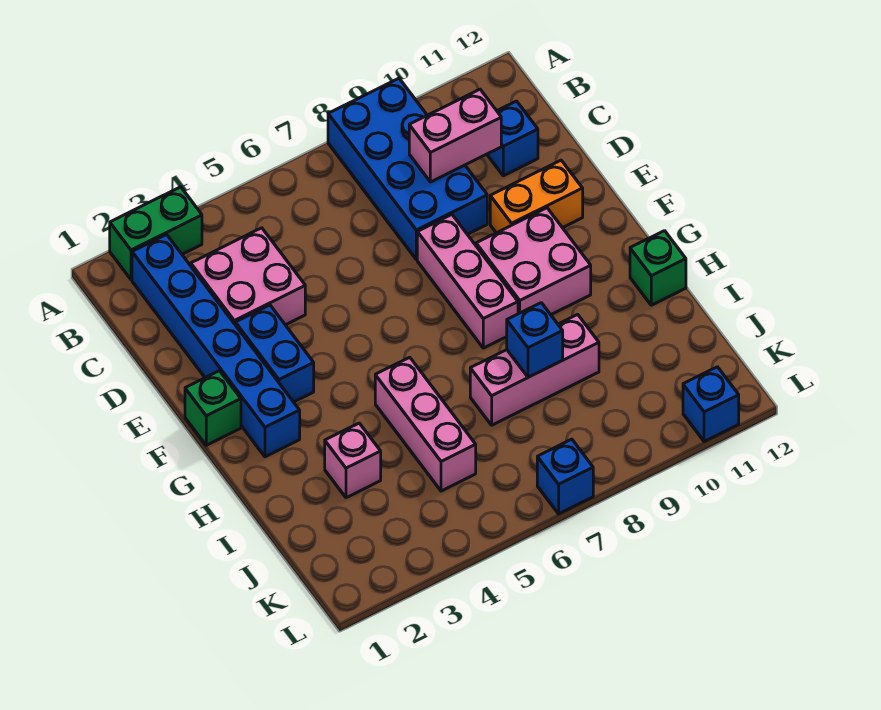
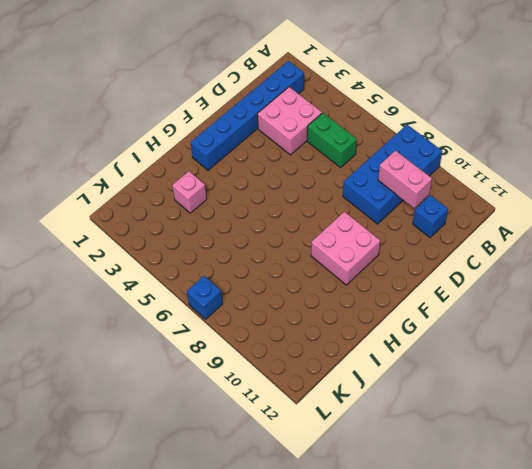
green 1x2 brick [307,113,357,167] -> green 1x2 brick moved to [110,187,202,280]
none -> blue 1x2 brick [235,305,314,402]
none -> pink 1x3 brick [417,215,518,348]
none -> orange 1x2 brick [490,160,583,233]

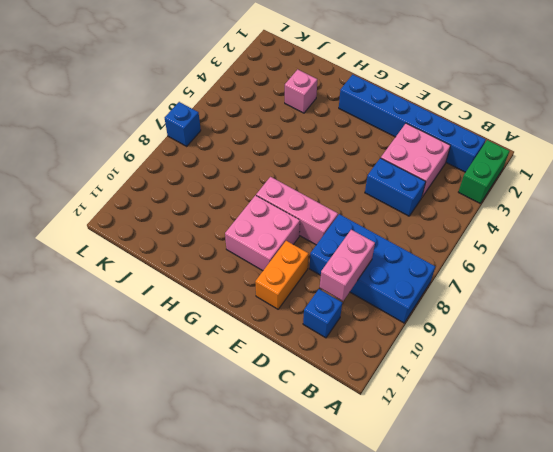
blue 1x2 brick [365,158,426,216] -> blue 1x2 brick moved to [235,305,314,402]
none -> green 1x1 brick [185,371,241,445]
none -> pink 1x3 brick [375,357,476,491]
none -> green 1x1 brick [630,231,686,305]

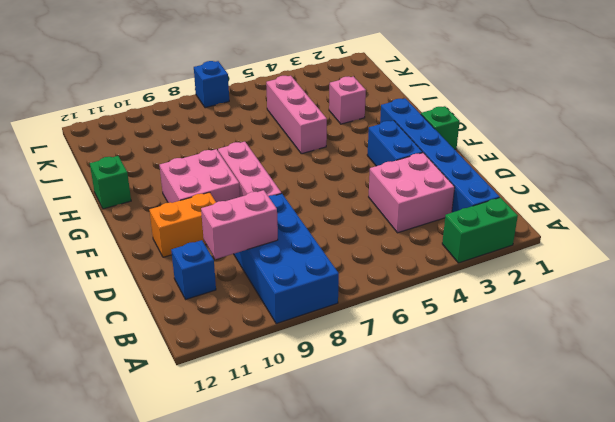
none -> pink 1x3 brick [470,314,599,425]
none -> blue 1x1 brick [683,367,739,441]
none -> blue 1x1 brick [507,303,563,377]

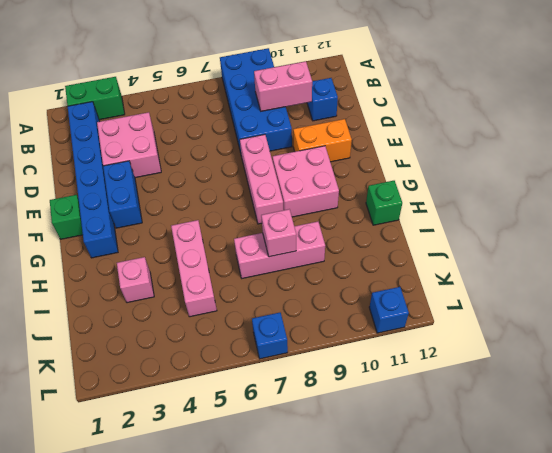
pink 1x1 brick [261,209,296,257] -> blue 1x1 brick [507,303,563,377]

